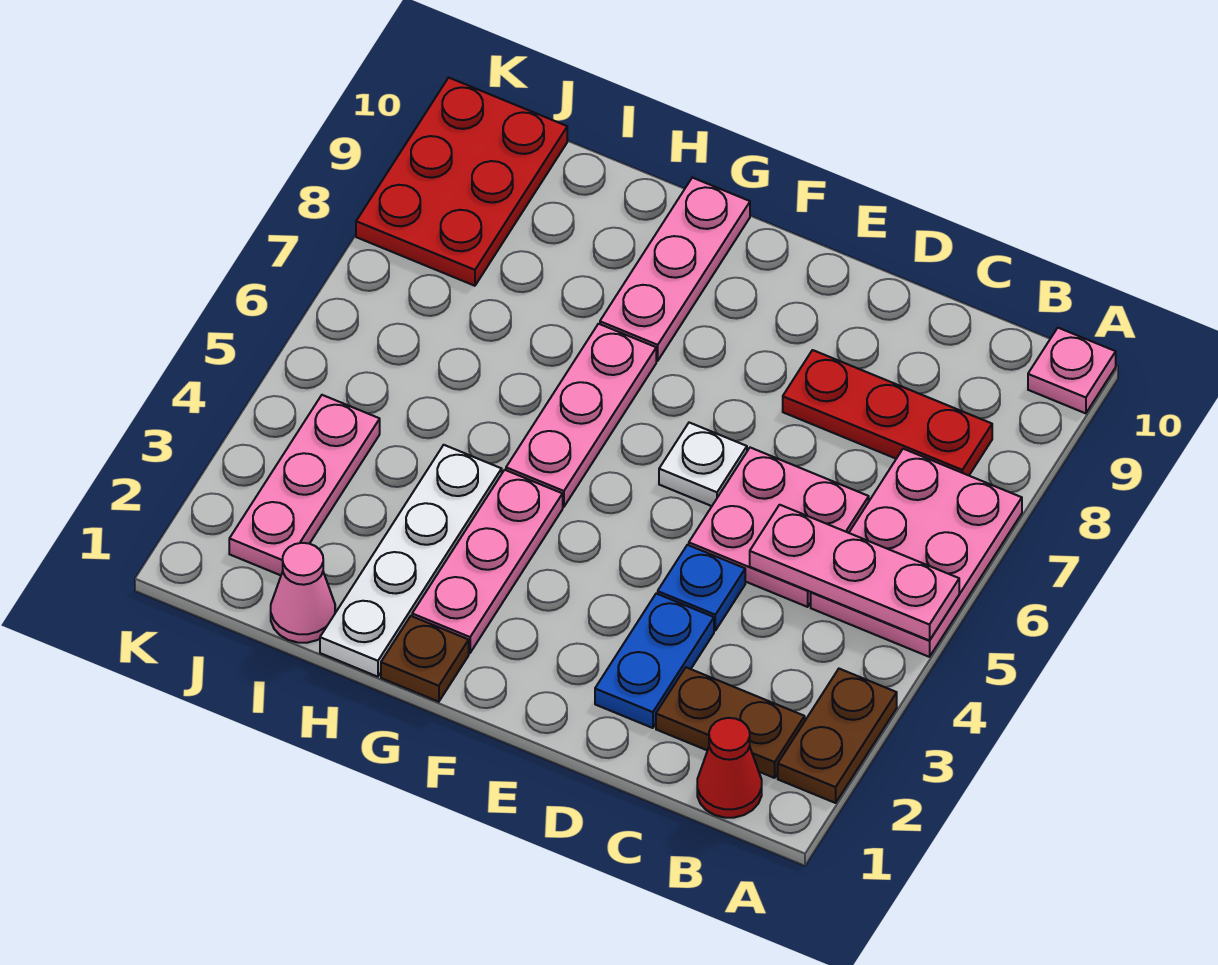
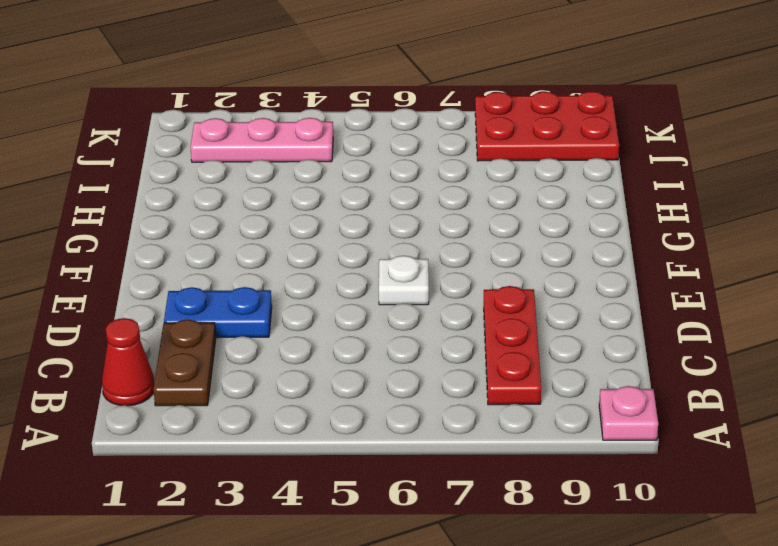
none -> brown 1x2 plate [778,669,897,803]
none -> pink 2x3 plate [811,449,1022,657]
none -> pink 2x2 plate [689,448,869,607]

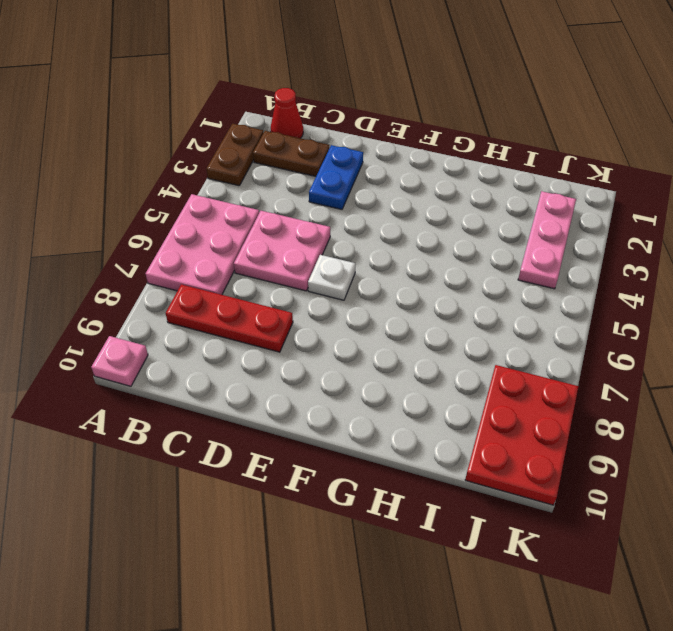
none -> blue 1x1 plate [658,545,745,630]
none -> brown 1x1 plate [381,616,469,702]
none -> pink 1x3 plate [412,470,563,653]

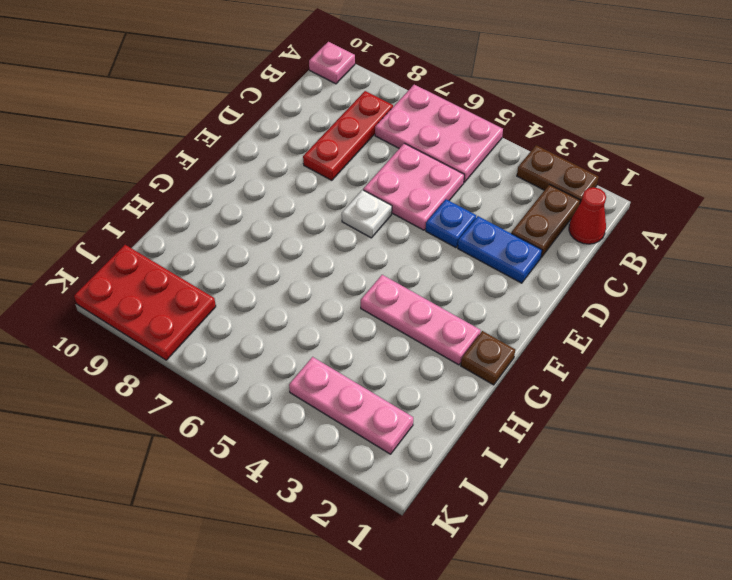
none -> pink 1x3 plate [506,324,656,507]
none -> pink 1x3 plate [600,178,750,361]
none -> white 1x4 plate [320,445,502,677]

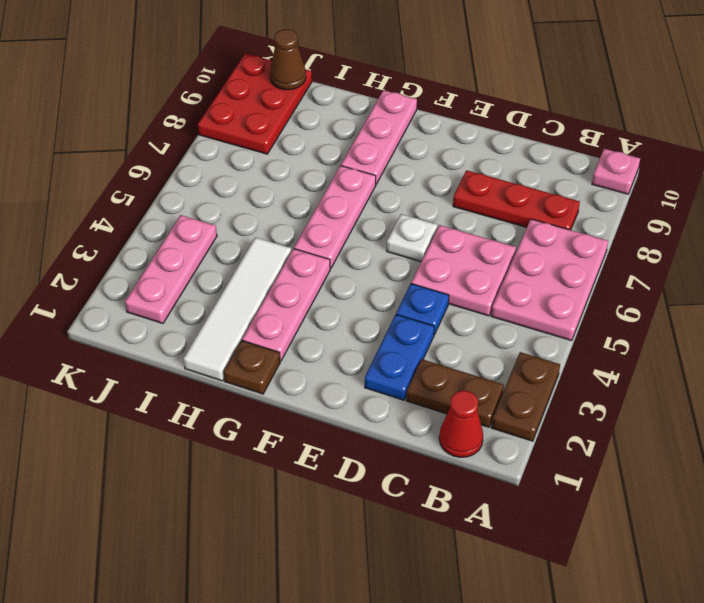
white 1x4 tile [183,237,292,381] -> white 1x4 plate [320,445,502,677]
brown 1x1 cone [270,29,306,90] -> none
none -> pink 1x1 cone [271,543,335,643]
none -> pink 1x3 plate [750,505,959,640]

